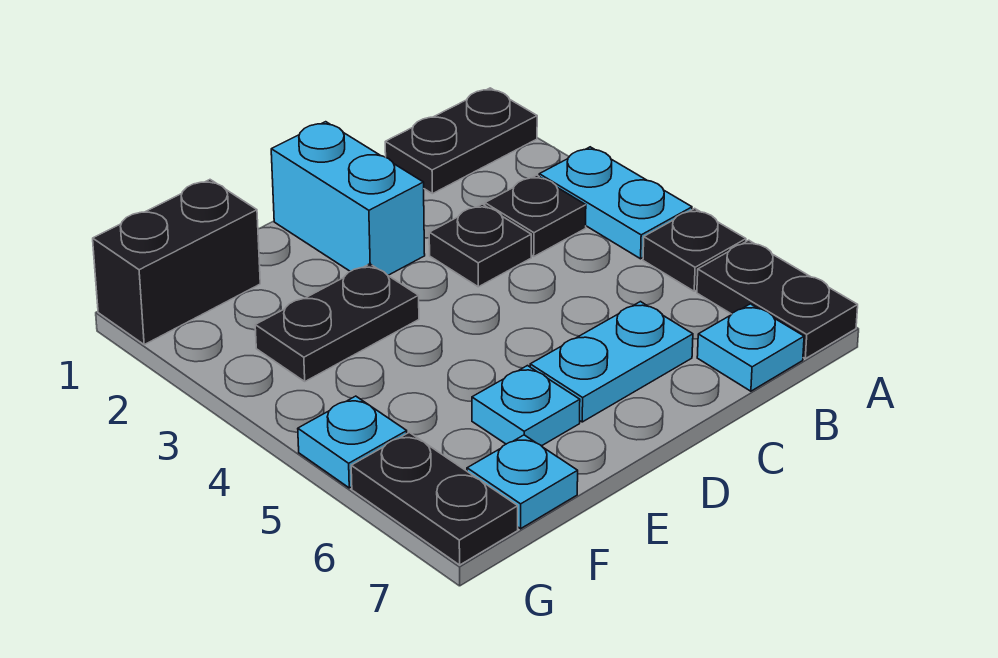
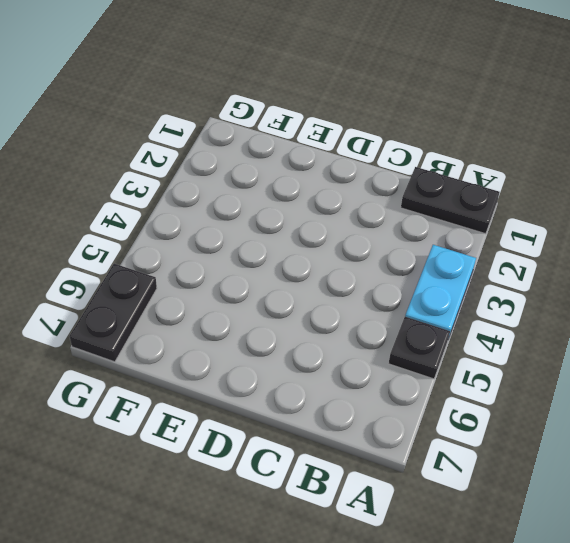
none -> black 1x2 plate [697,240,858,359]
none -> black 1x1 plate [485,175,586,256]
none -> cyan 1x1 plate [697,304,804,391]

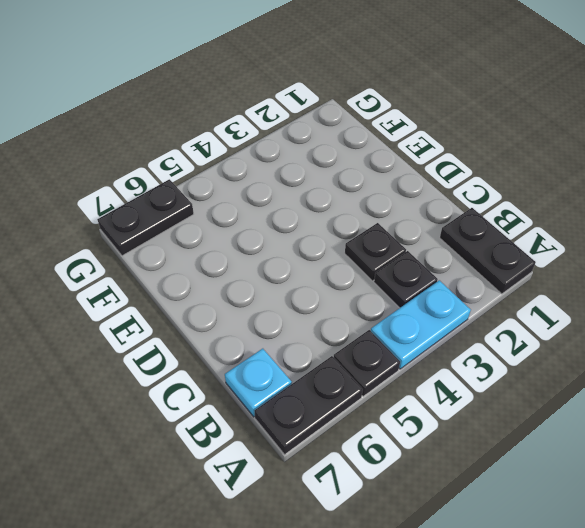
none -> cyan 1x2 plate [530,302,693,422]
none -> cyan 1x2 brick [271,122,425,275]
none -> black 1x2 plate [255,264,419,381]

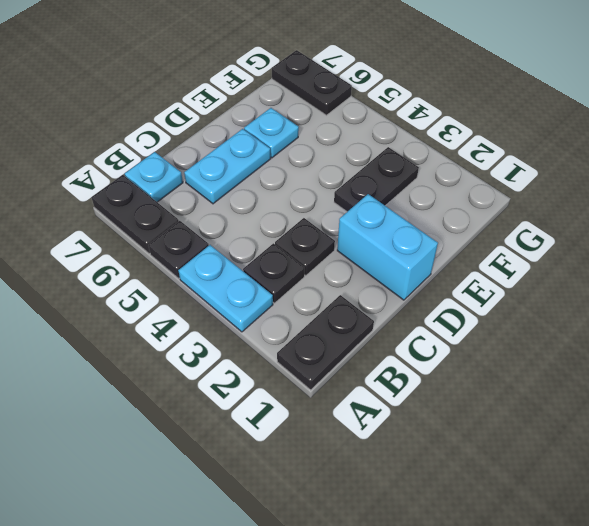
none -> black 1x2 brick [93,180,260,345]
none -> cyan 1x1 plate [467,435,578,529]
none -> cyan 1x1 plate [298,396,407,488]

